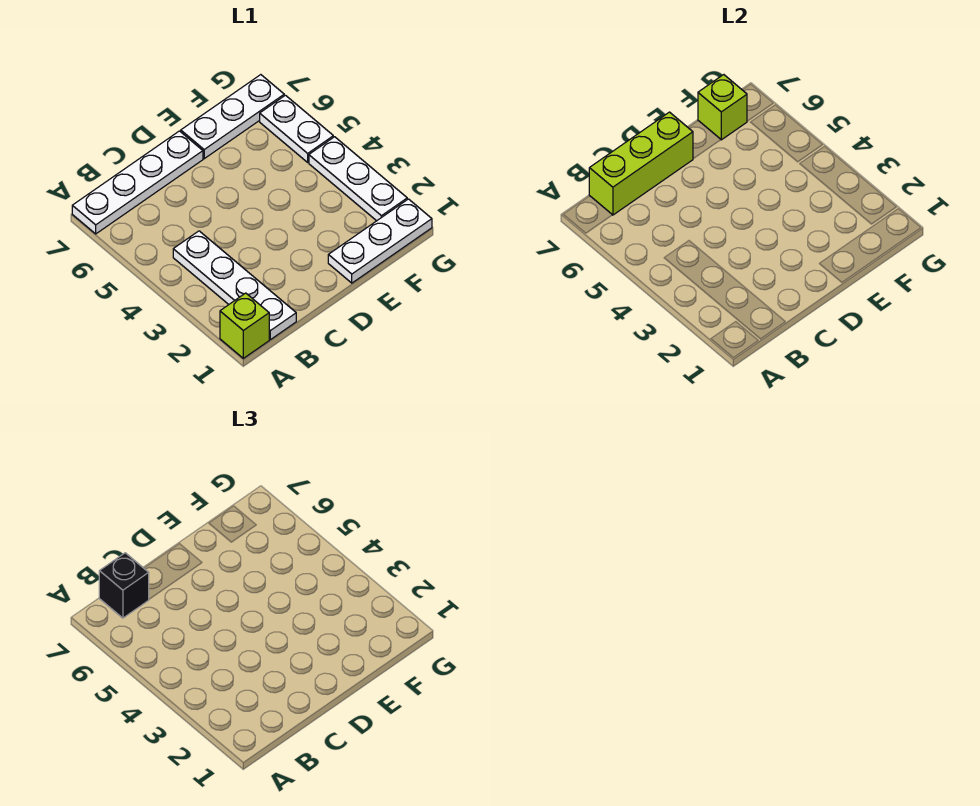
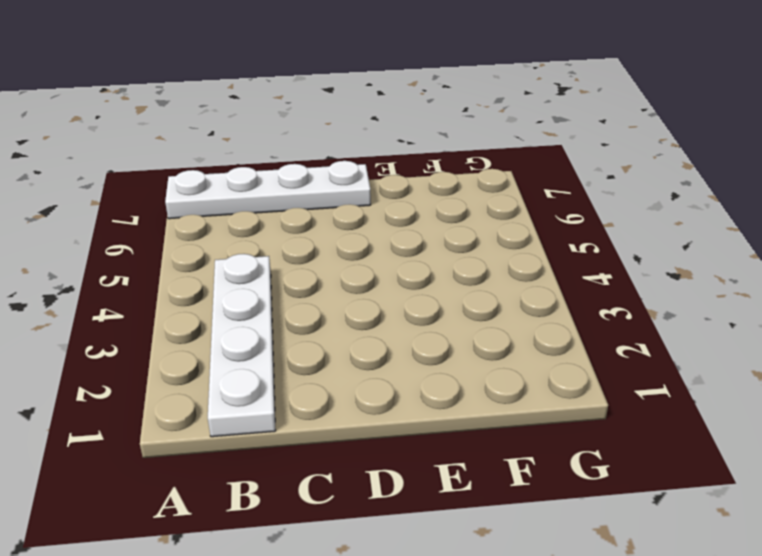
none -> lime 1x1 brick [220,293,269,358]
none -> white 1x3 plate [328,199,432,283]

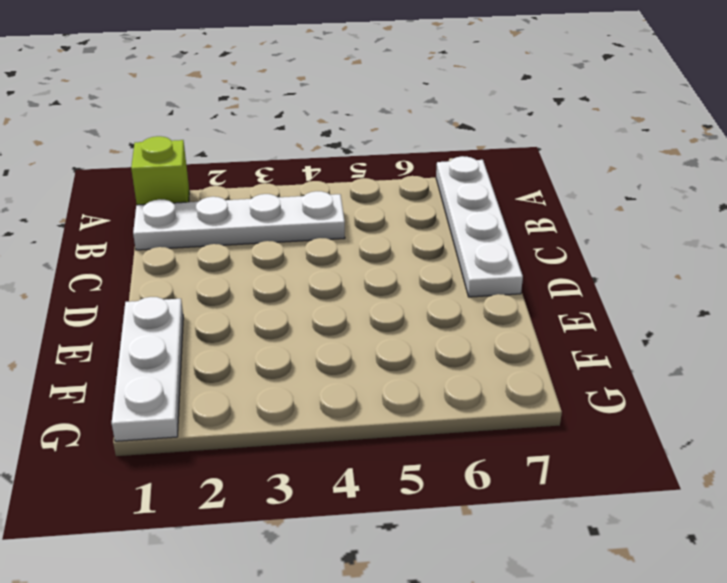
none -> white 1x3 plate [181,75,284,159]
none -> white 1x3 plate [309,137,407,221]

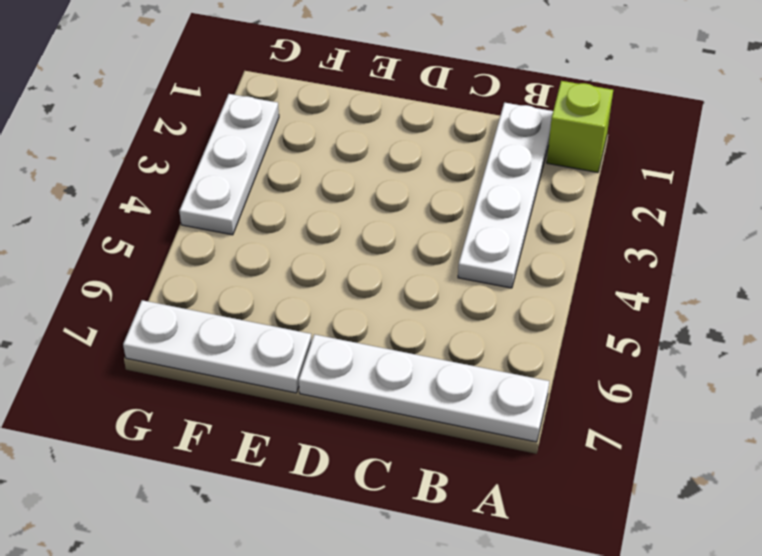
none -> white 1x3 plate [328,199,432,283]
none -> white 1x2 plate [260,95,333,162]

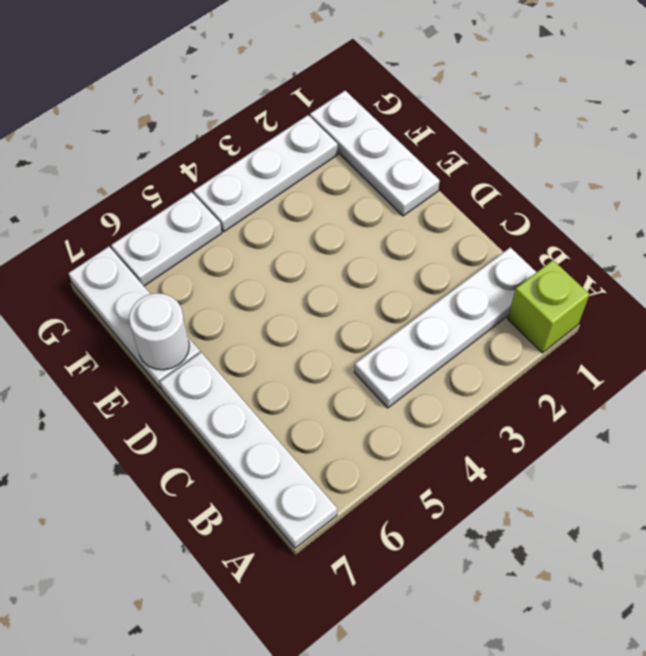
white 1x1 round brick [129,293,189,370] -> none
none -> lime 1x3 brick [589,112,693,215]
none -> lime 1x1 brick [698,75,747,140]

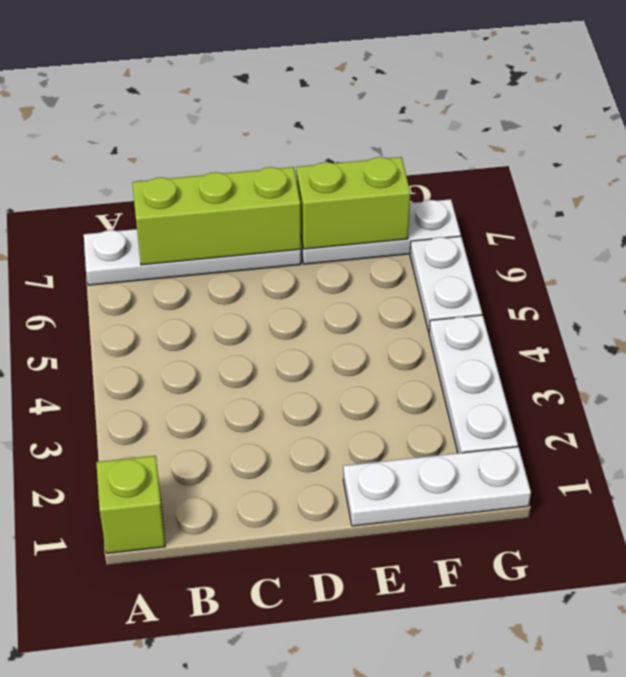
lime 1x2 brick [296,157,411,249] -> lime 1x1 brick [698,75,747,140]
none -> white 1x4 plate [173,231,296,340]
none -> black 1x1 brick [99,553,149,618]

